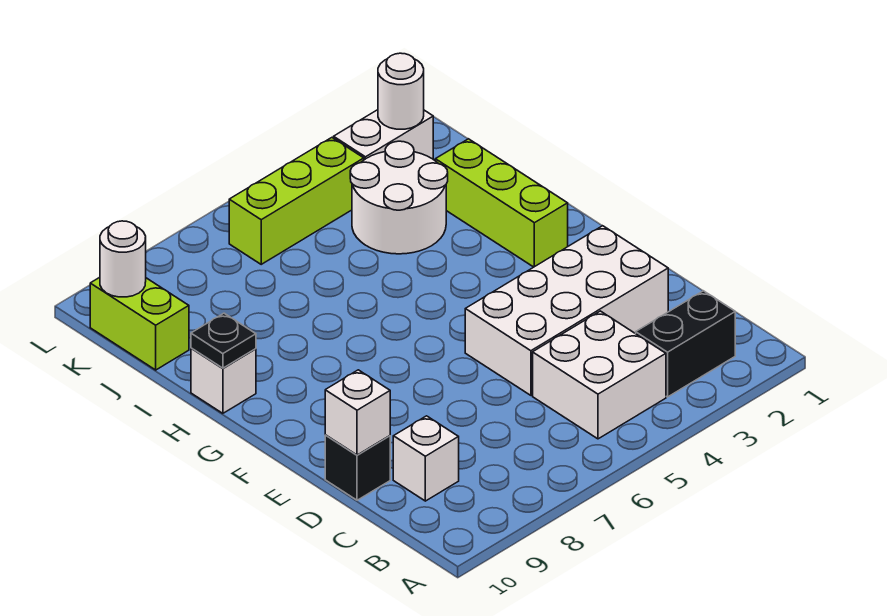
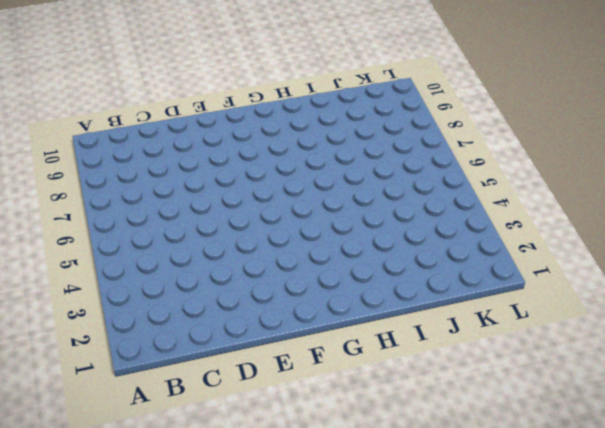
none -> black 1x2 brick [636,291,735,397]
none -> white 2x2 brick [533,311,666,439]
none -> white 1x1 brick [393,416,459,501]

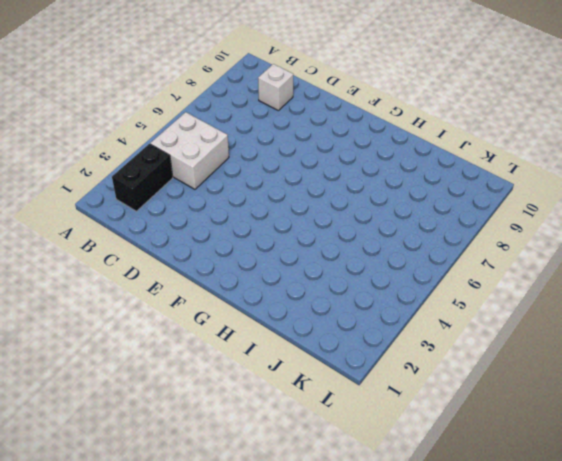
none -> white 2x4 brick [465,226,668,395]
none -> black 1x1 brick [325,435,390,500]
none -> lime 1x3 brick [435,139,568,267]

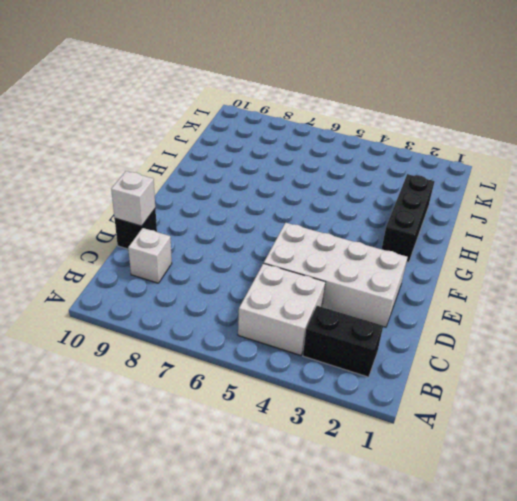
black 1x3 brick [382,174,435,262] -> lime 1x3 brick [435,139,568,267]
none -> white 1x1 brick [191,348,256,413]
none -> white 2x2 round brick [350,141,448,254]
none -> lime 1x2 brick [90,277,189,370]

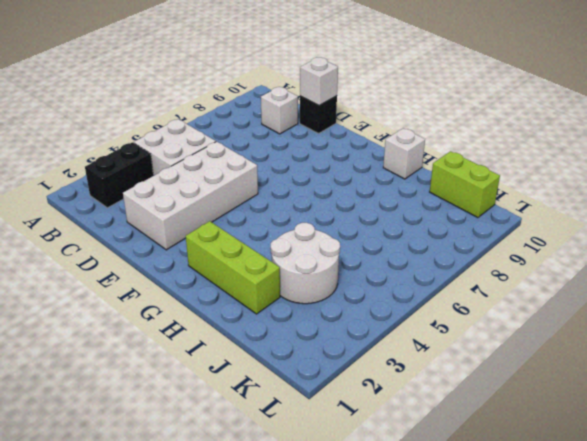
none -> white 1x2 brick [334,110,433,160]
none -> lime 1x3 brick [229,138,364,264]
none -> black 1x1 plate [191,313,256,368]

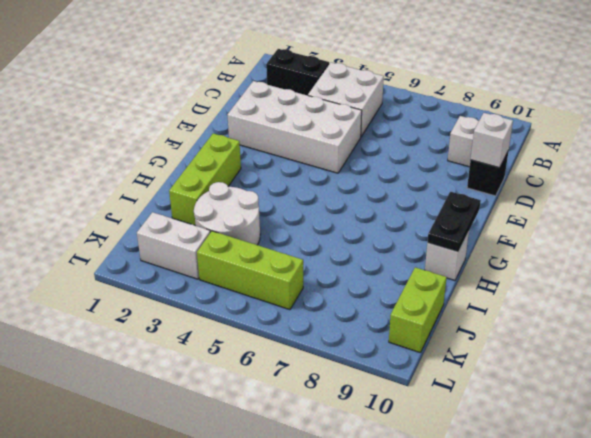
black 1x2 plate [427,192,481,252] -> black 1x1 plate [191,313,256,368]
none -> white 1x1 round brick [378,53,424,129]
none -> white 1x1 round brick [100,221,146,297]

